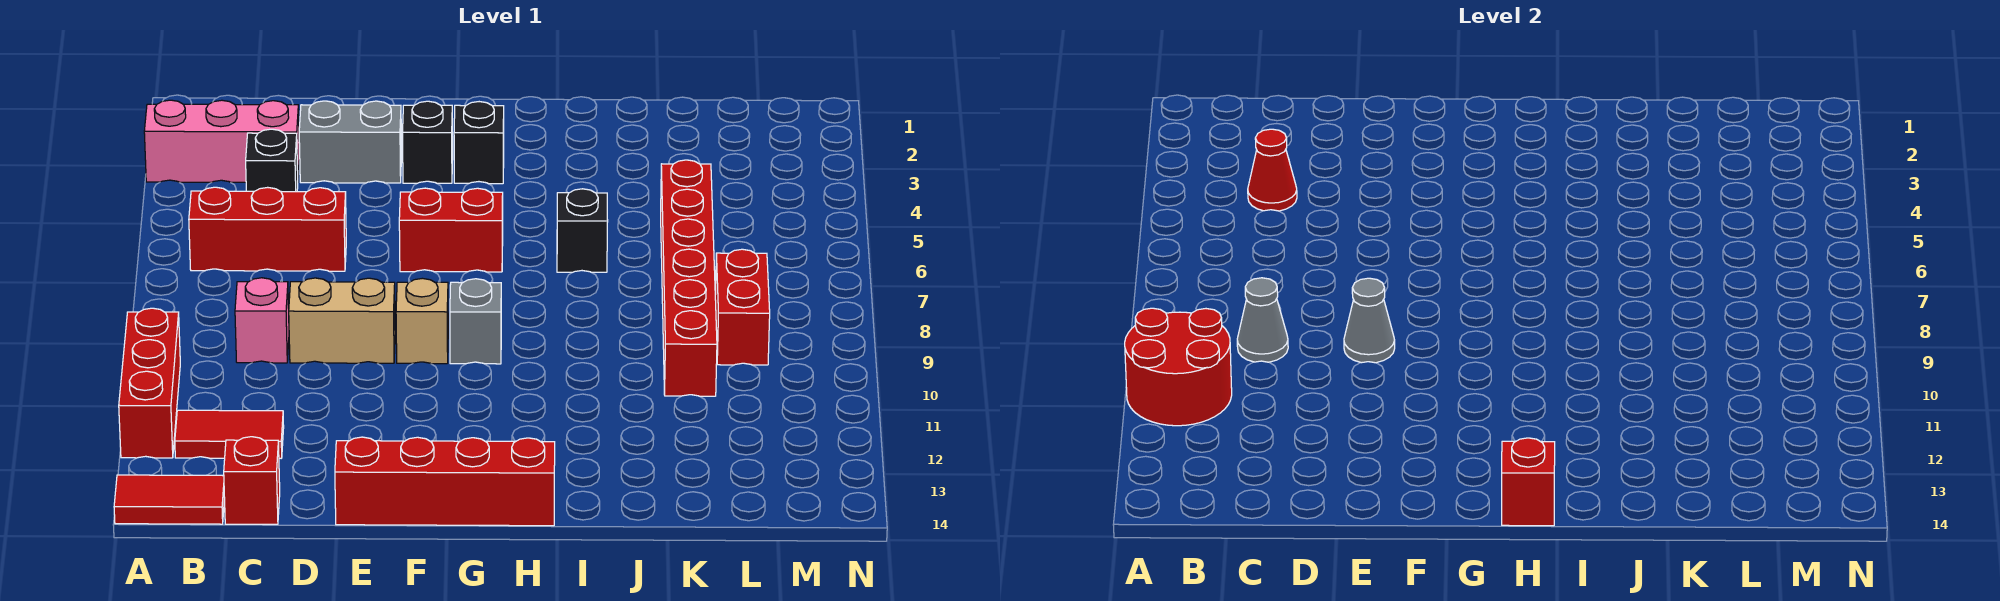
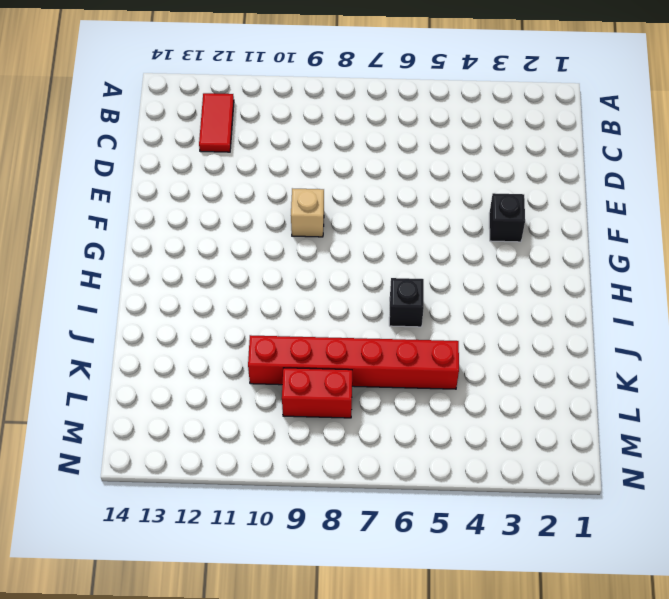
none -> pink 1x3 brick [144,100,299,182]
none -> red 1x3 brick [119,308,180,458]
none -> red 1x2 tile [114,475,225,524]

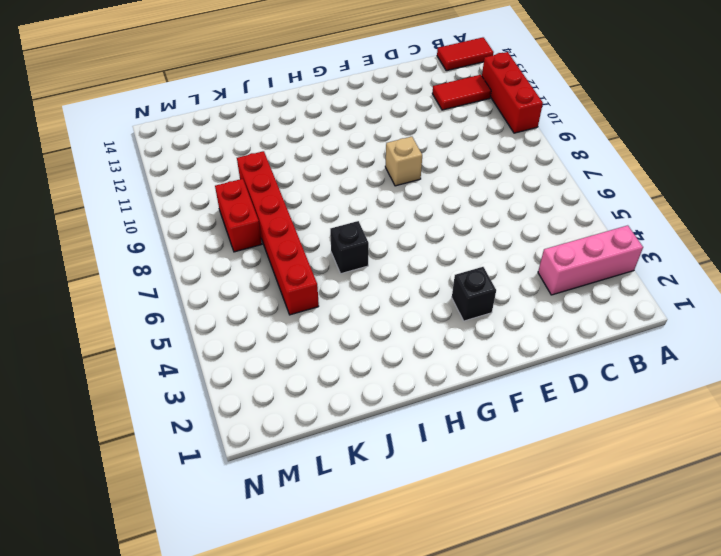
none -> red 1x3 brick [189,187,346,271]
none -> black 1x1 brick [246,129,298,192]
none -> pink 1x1 brick [235,278,289,363]

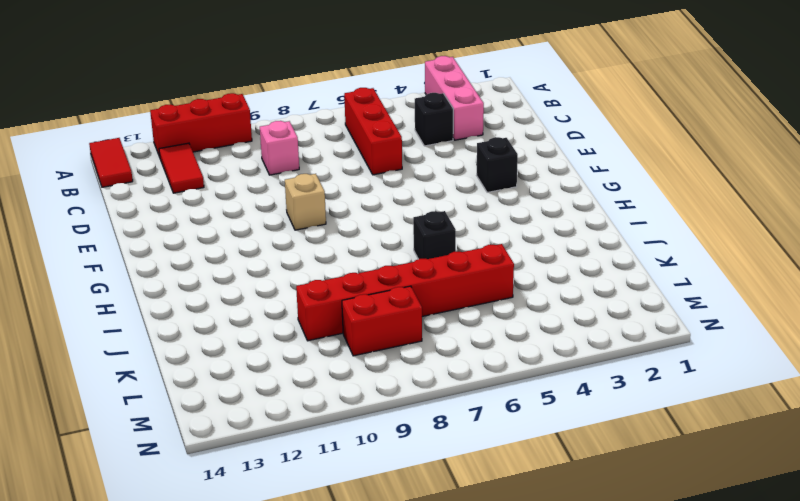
none -> red 1x1 brick [224,437,280,524]
none -> grey 1x2 brick [299,101,402,183]
none -> tan 1x2 brick [289,278,395,363]

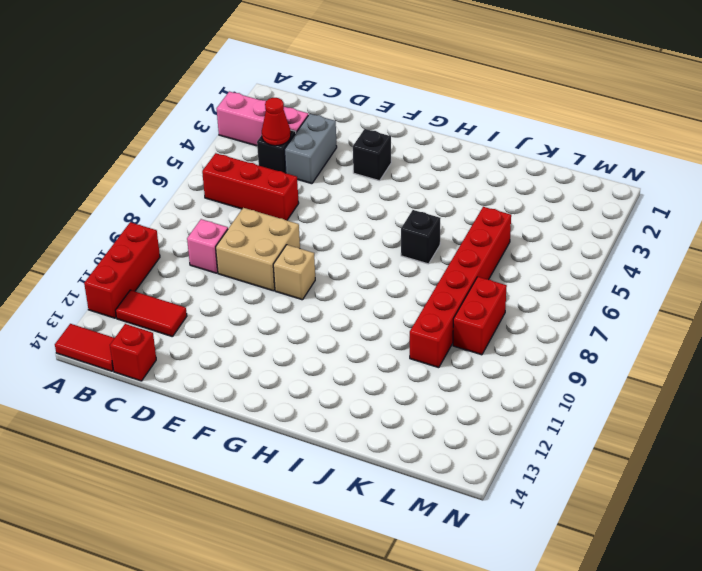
grey 1x2 brick [285,114,337,184] -> grey 1x2 brick turned to [299,101,402,183]
tan 2x2 brick [216,208,300,291] -> tan 1x2 brick [289,278,395,363]
none -> red 1x4 brick [335,437,555,526]
none -> red 1x2 brick [399,188,503,272]
none -> black 1x1 brick [454,102,504,184]

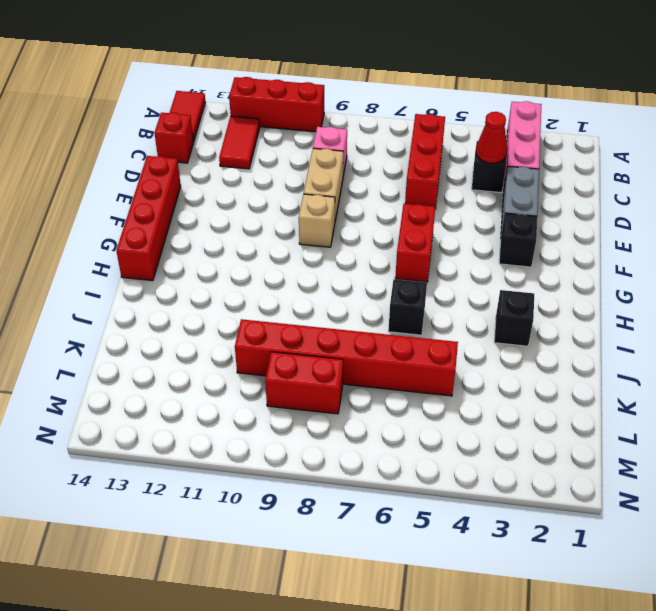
black 1x1 brick [494,290,534,346] -> black 1x1 brick moved to [454,102,504,184]
none -> grey 1x1 brick [450,279,501,364]
none -> red 2x2 round brick [1125,308,1232,426]
none -> grey 1x1 cone [1237,278,1288,362]

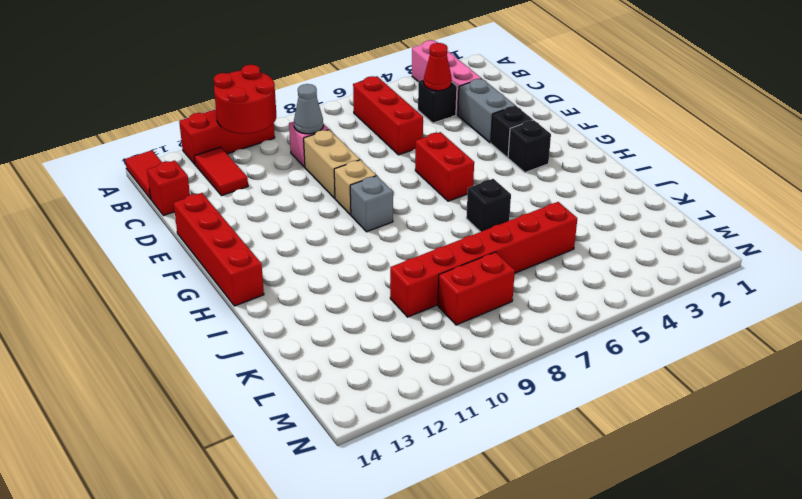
none -> grey 1x1 cone [1344,278,1395,363]
none -> red 1x1 brick [1502,438,1555,526]

